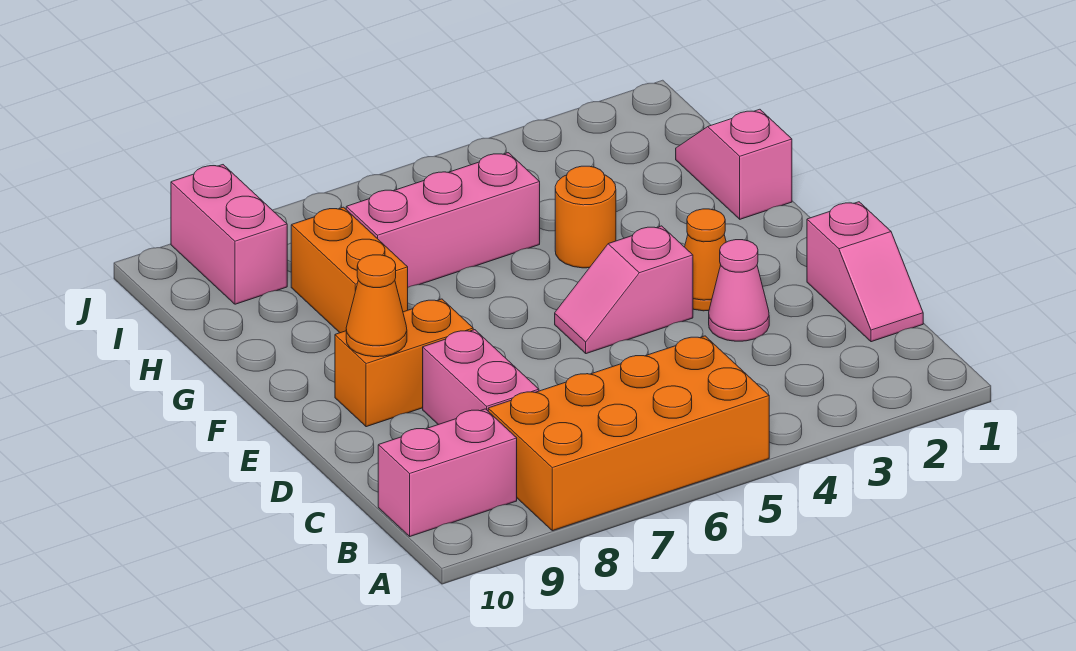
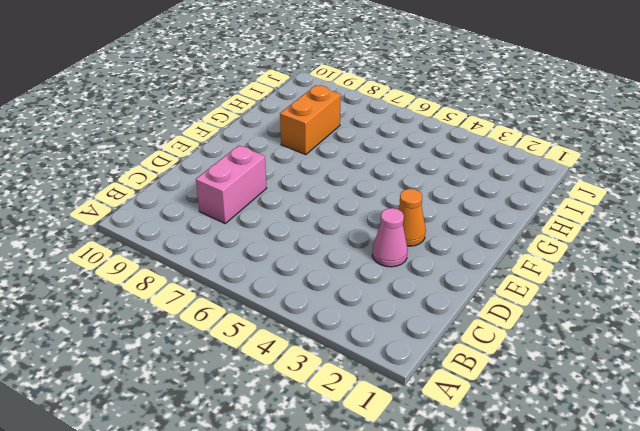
none -> orange 2x4 brick [488,336,769,531]
none -> pink 1x2 brick [378,409,517,536]
none -> pink 1x2 slope [807,202,923,342]

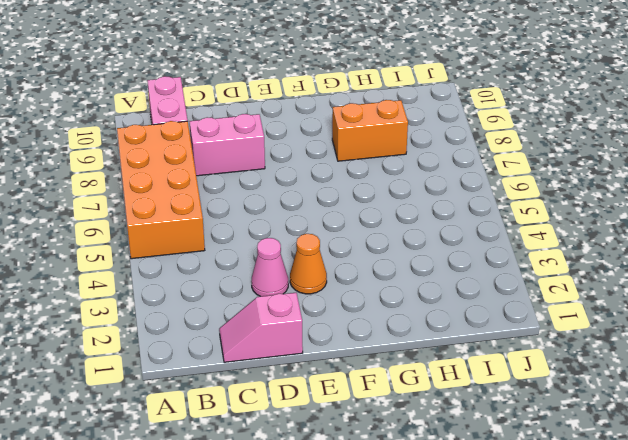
none -> pink 1x2 slope [555,226,693,354]
none -> orange 1x2 brick [335,299,473,427]
none -> pink 1x2 slope [676,109,792,219]

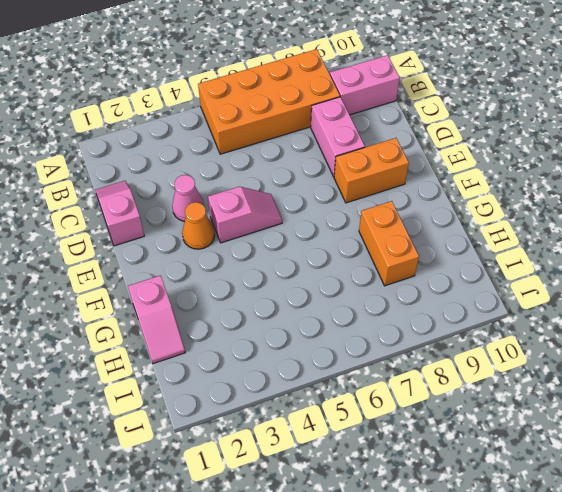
none -> orange 1x1 round brick [555,166,616,268]
none -> pink 1x3 brick [346,153,540,287]
none -> pink 1x2 brick [171,165,287,304]

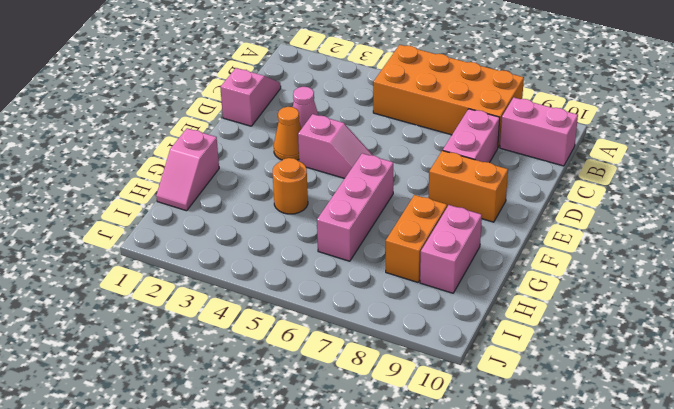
pink 1x3 brick [317,153,393,261] -> pink 1x3 brick turned to [346,153,540,287]
pink 1x2 brick [420,205,482,293] -> pink 1x2 brick moved to [171,165,287,304]
none -> orange 1x1 cone [346,255,407,357]

